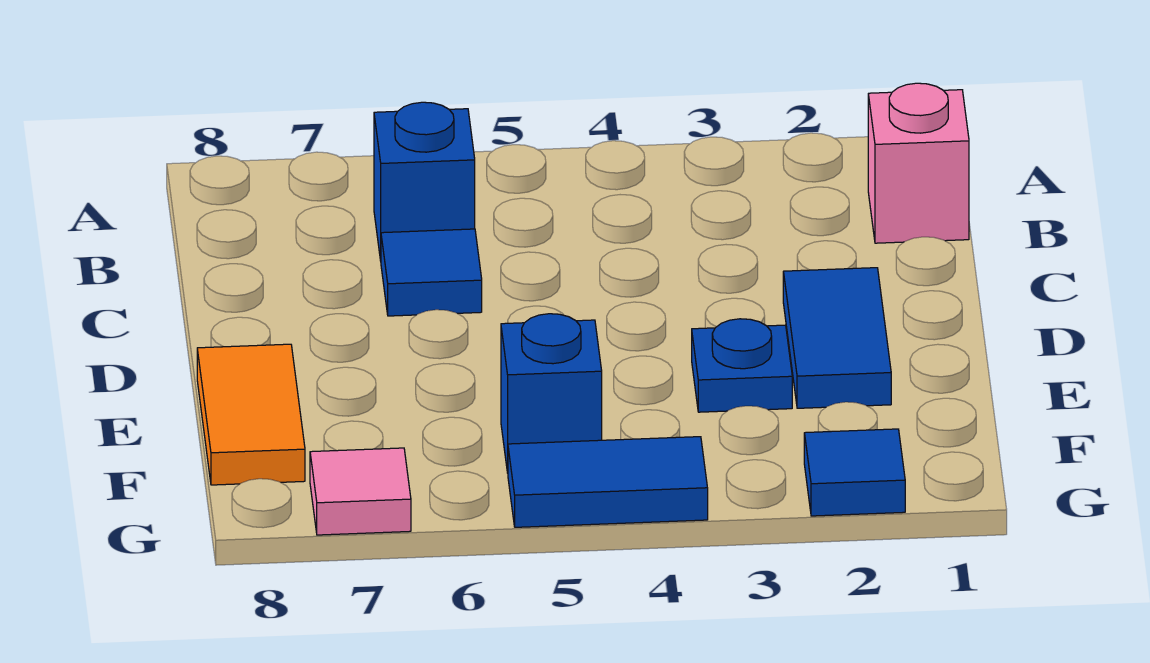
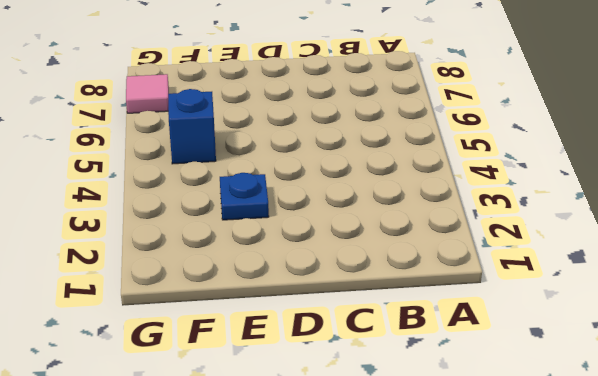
none -> pink 1x1 brick [868,83,969,243]
none -> blue 1x1 brick [374,102,475,261]

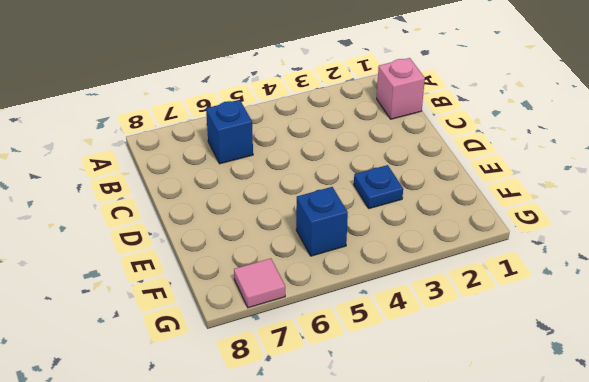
none -> blue 1x1 tile [381,229,482,316]
none -> blue 1x2 tile [783,268,891,408]

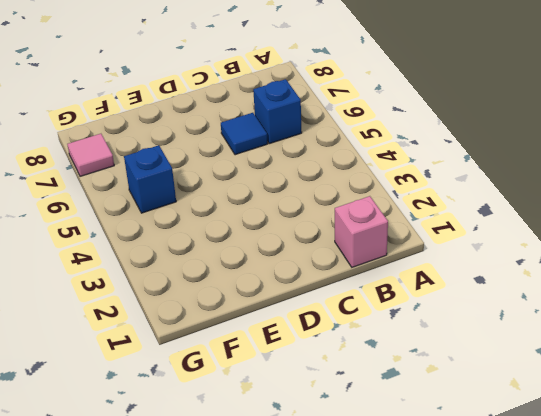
none -> blue 1x2 tile [783,268,891,408]
none -> blue 1x1 plate [692,319,792,412]

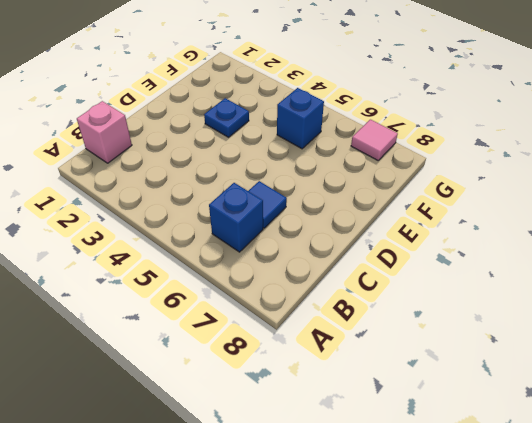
none -> blue 1x2 tile [783,268,891,408]
none -> orange 1x2 tile [197,344,305,485]

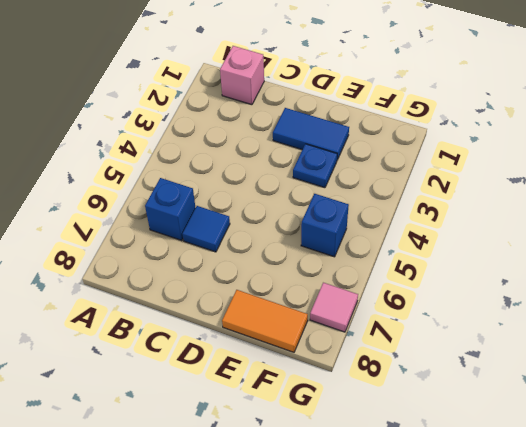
none -> blue 1x1 tile [804,429,905,516]
none -> blue 1x2 tile [508,437,708,527]

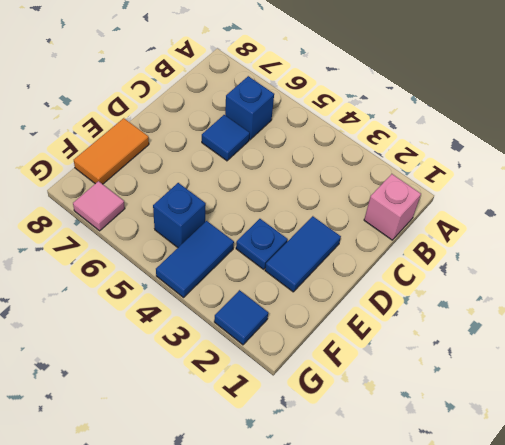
blue 1x2 tile [156,221,234,298] -> blue 1x2 tile turned to [508,437,708,527]

